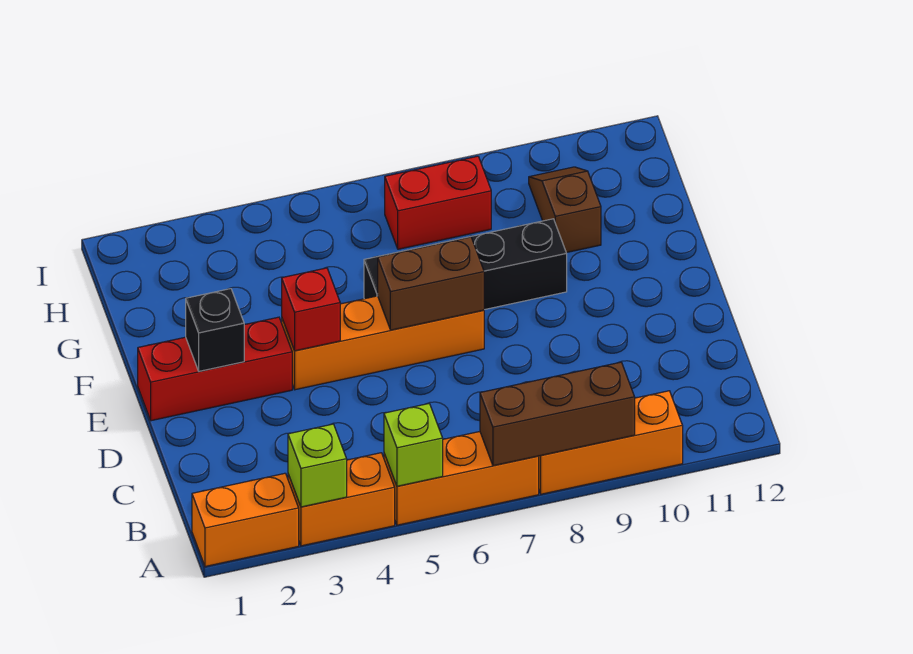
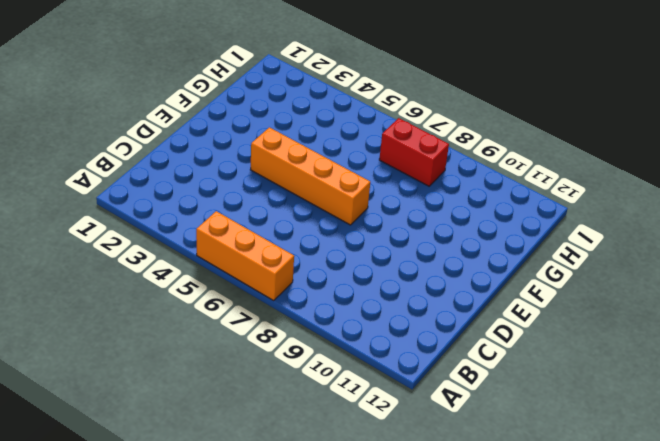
none -> orange 1x2 brick [192,473,299,567]
none -> orange 1x2 brick [288,453,395,546]
none -> orange 1x3 brick [539,391,683,494]

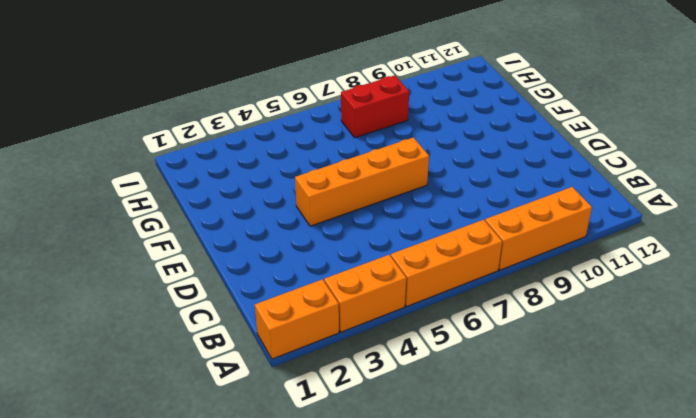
none -> red 1x3 brick [138,317,292,421]
none -> black 1x4 brick [364,219,567,310]
none -> brown 1x2 slope [529,167,601,253]

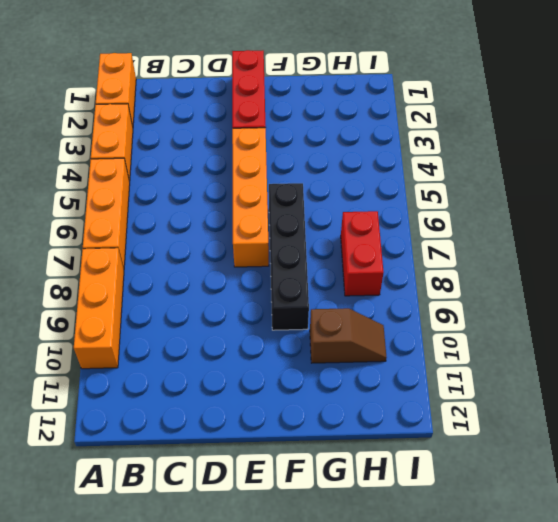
none -> lime 1x1 brick [288,424,347,507]
none -> lime 1x1 brick [384,404,443,486]
none -> brown 1x3 brick [480,362,635,466]

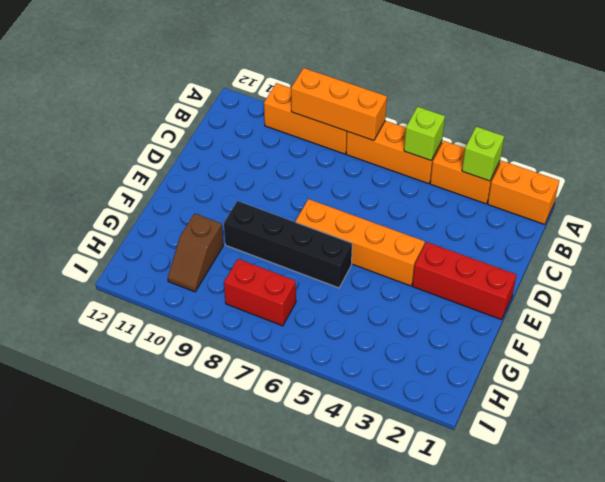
orange 1x3 brick [291,68,387,141] -> brown 1x3 brick [480,362,635,466]
none -> black 1x1 brick [186,289,244,371]
none -> red 1x1 brick [282,268,340,351]
none -> brown 1x2 brick [378,237,484,330]

